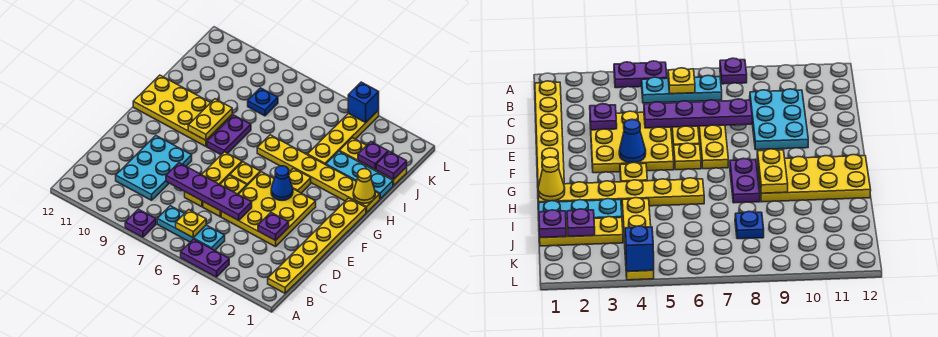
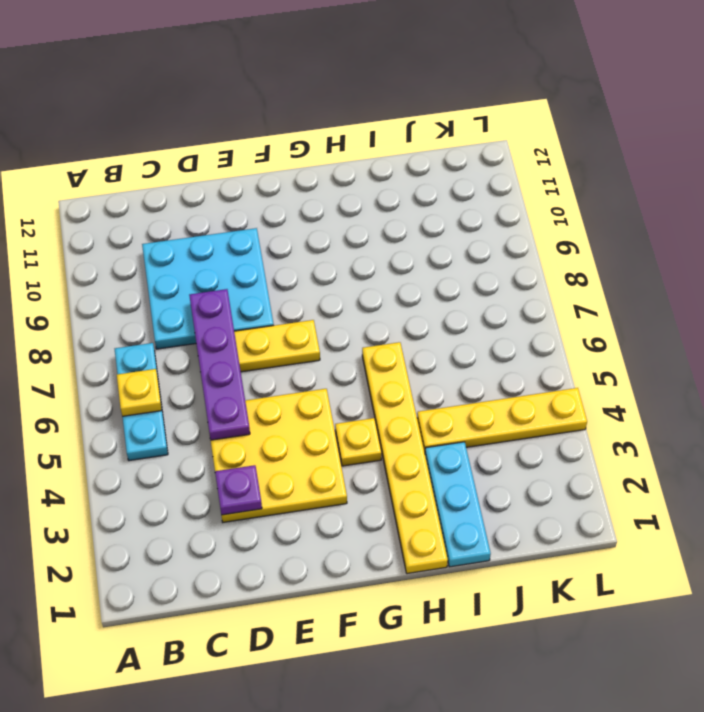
cyan 3x3 plate [142,228,274,349] -> cyan 2x3 plate [116,136,192,200]
none -> purple 1x2 plate [181,239,229,277]
none -> purple 1x1 plate [125,209,156,237]
none -> yellow 1x6 plate [268,198,366,293]

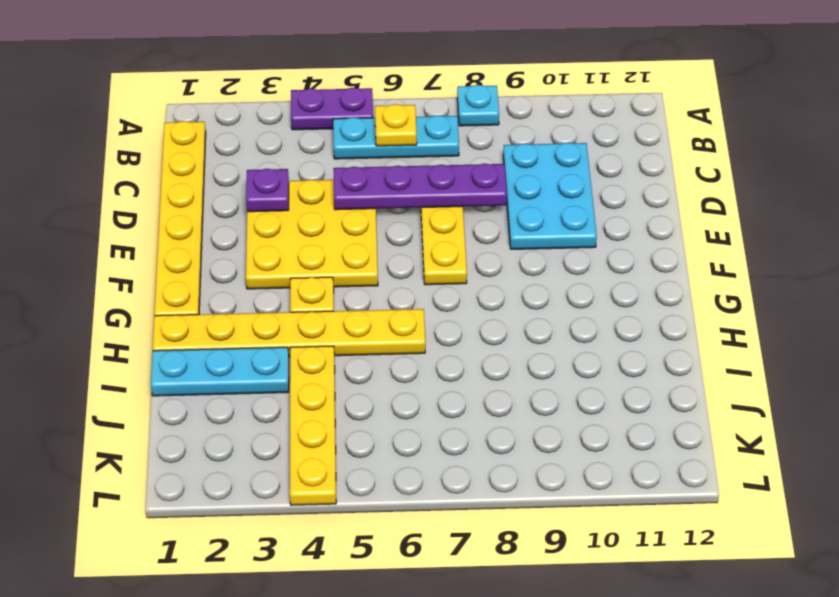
cyan 1x1 plate [457,85,499,126] -> purple 1x1 plate [125,209,156,237]
none -> yellow 1x2 plate [203,175,247,217]
none -> yellow 1x1 plate [230,162,260,185]
none -> purple 1x2 plate [207,115,251,155]

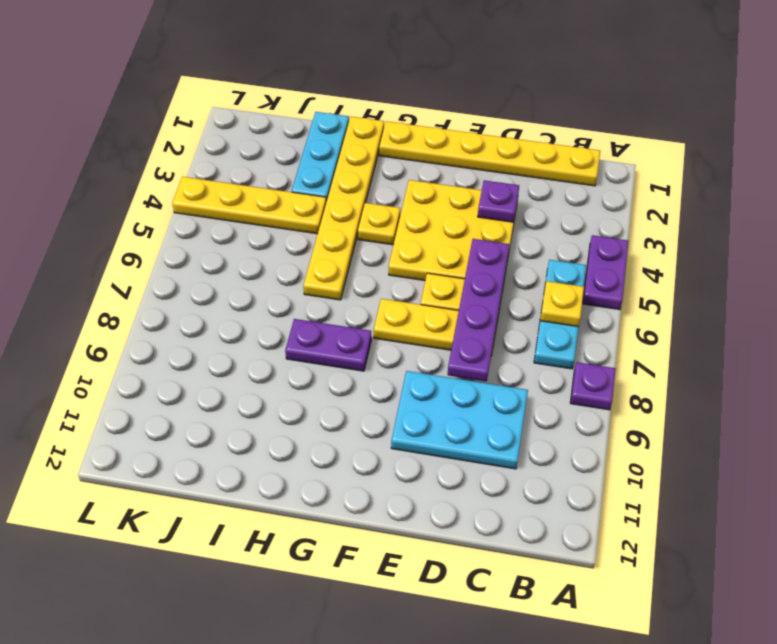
none -> yellow 1x1 plate [230,162,260,185]
none -> yellow 2x4 plate [133,75,232,146]
none -> yellow 1x3 plate [340,138,407,185]

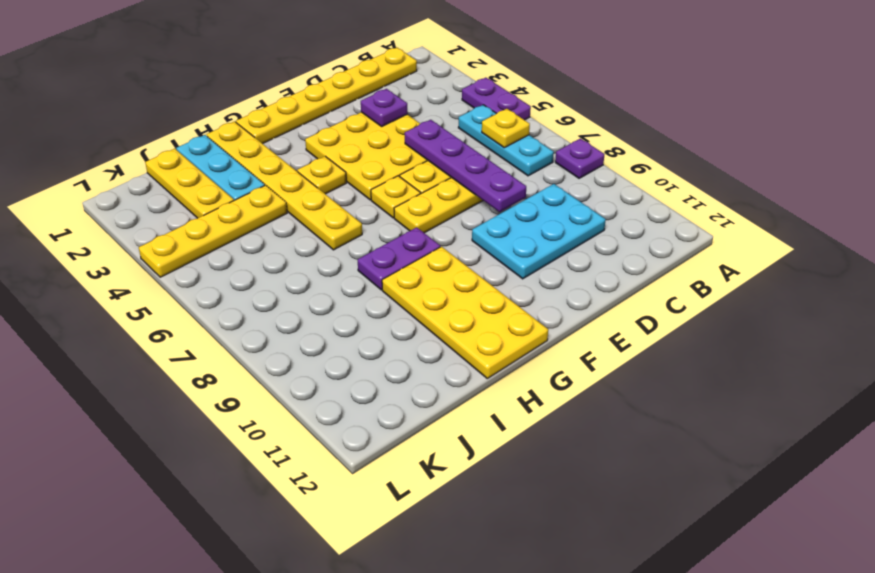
none -> blue 1x1 plate [248,88,278,116]
none -> blue 1x1 cone [271,166,293,200]
none -> yellow 1x2 plate [188,99,232,140]

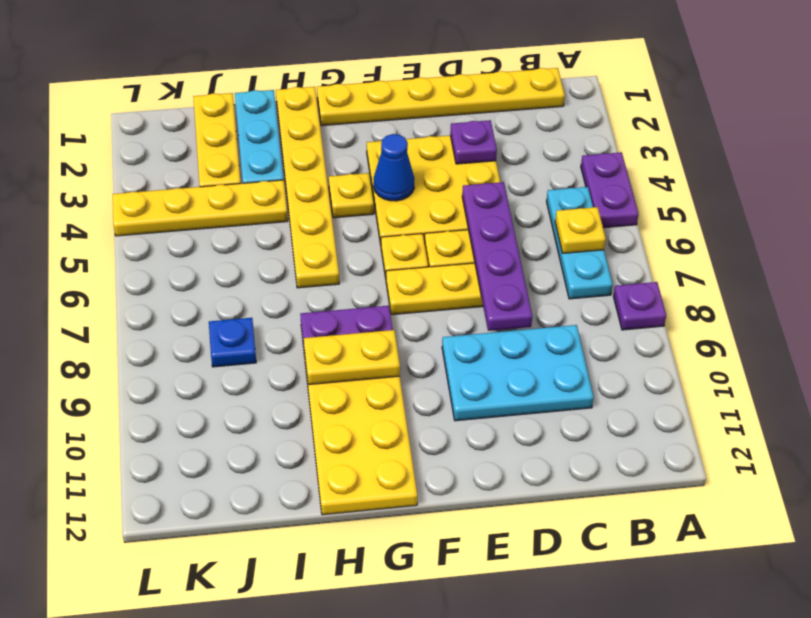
none -> yellow 1x1 cone [353,169,375,203]
none -> purple 1x1 plate [376,151,407,179]
none -> purple 1x1 plate [358,142,388,170]

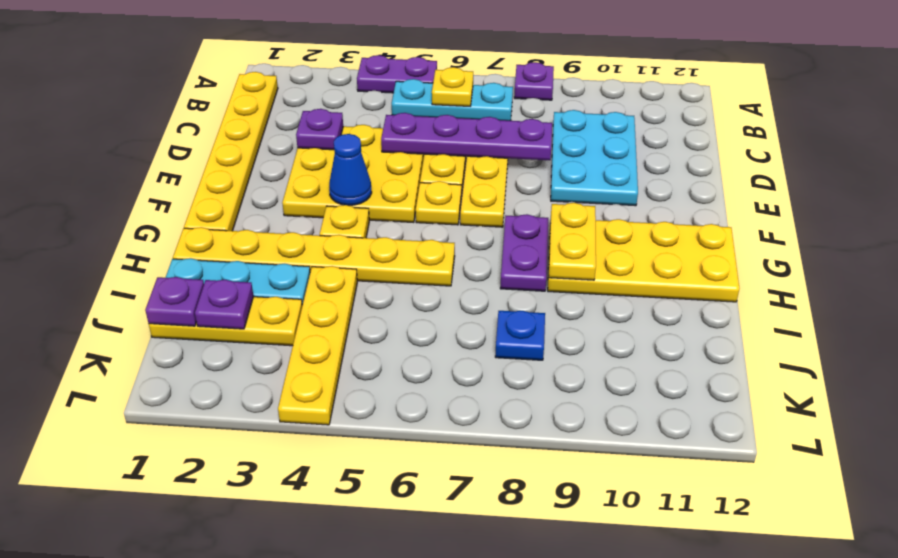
none -> yellow 1x1 cone [353,169,375,203]
none -> blue 1x1 brick [348,82,379,122]

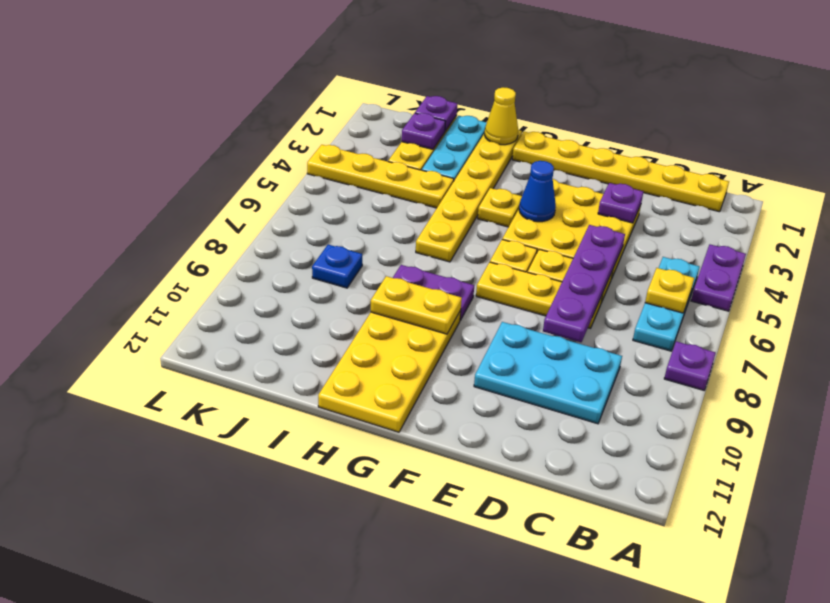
none -> blue 1x1 brick [348,82,379,122]

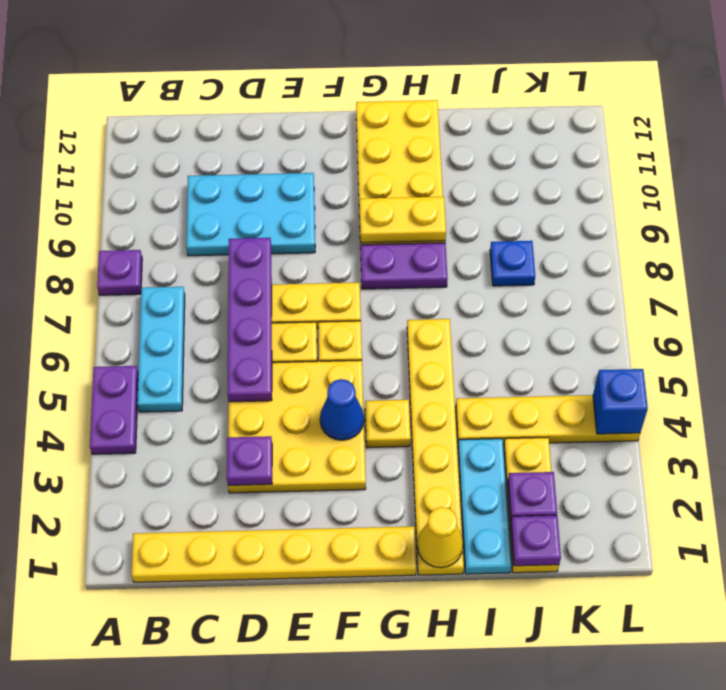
none -> yellow 1x1 plate [176,210,206,237]

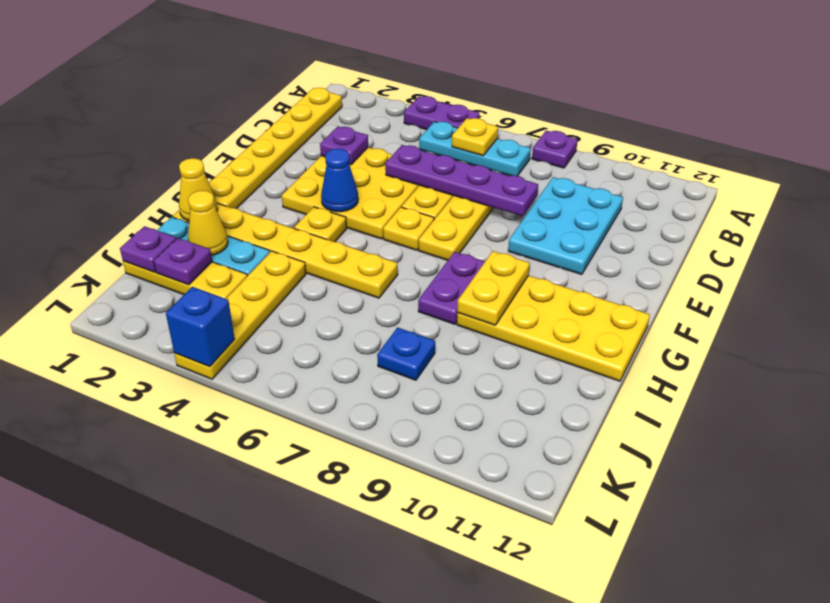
yellow 1x1 cone [188,190,228,255] -> none

